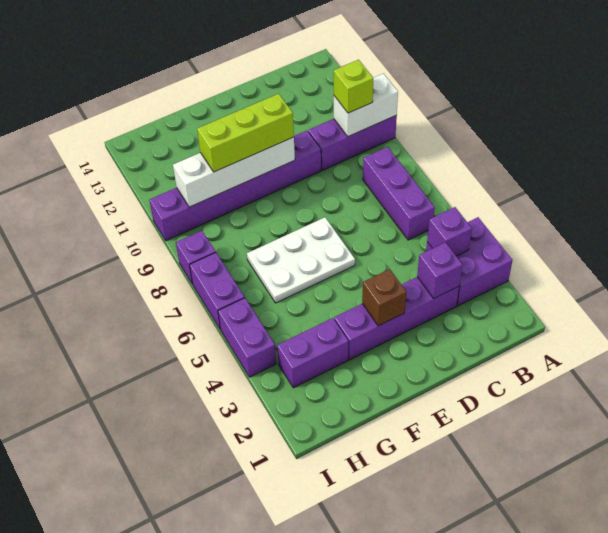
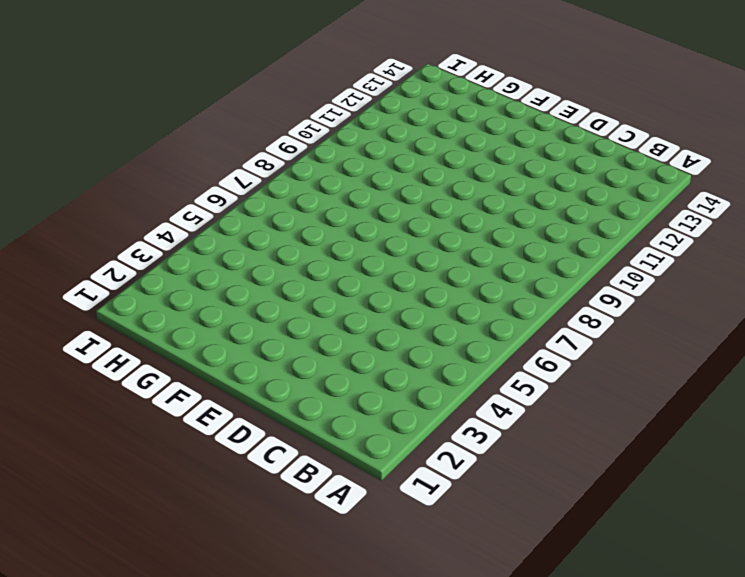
none -> purple 2x2 brick [426,217,513,306]
none -> purple 1x3 brick [308,115,397,170]
none -> purple 1x3 brick [363,147,435,240]

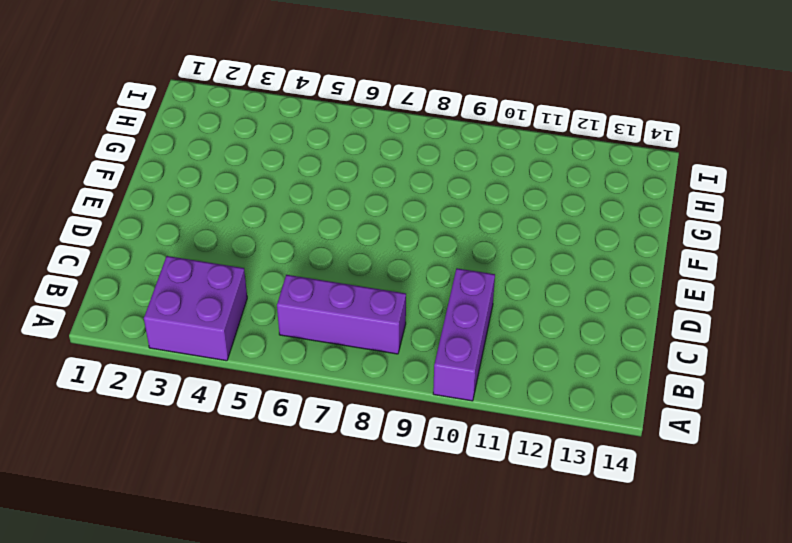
none -> purple 1x4 brick [334,277,459,360]
none -> purple 1x6 brick [149,131,321,241]
none -> white 2x3 plate [247,217,355,303]

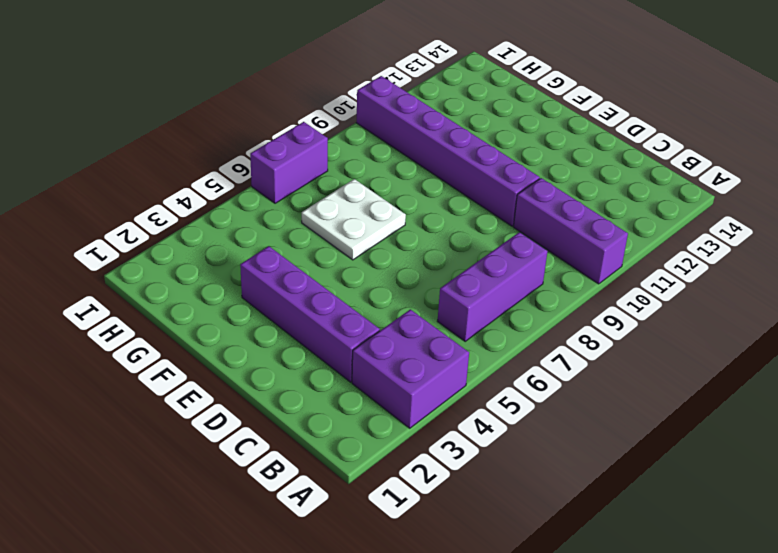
white 2x2 plate [302,179,406,260] -> white 2x3 plate [247,217,355,303]
none -> purple 1x2 brick [277,318,348,388]
none -> purple 1x2 brick [218,298,276,377]
none -> purple 1x1 brick [176,231,216,284]

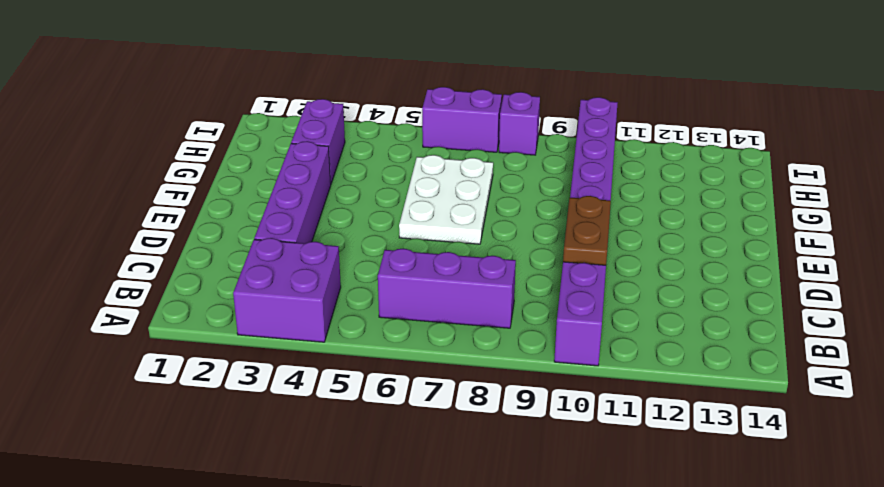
brown 1x2 plate [563,196,611,265] -> none
none -> purple 1x2 brick [218,298,276,377]
none -> white 1x2 brick [334,74,398,136]
none -> purple 1x1 brick [427,207,472,256]

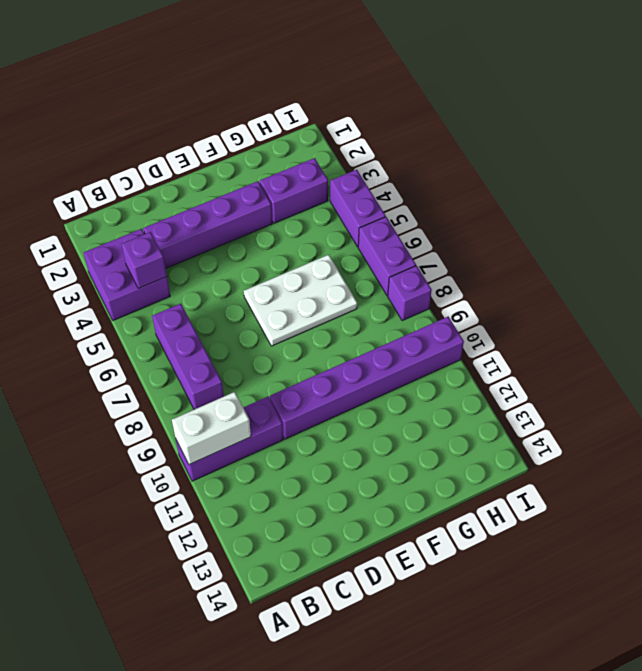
none -> purple 1x1 brick [417,242,462,299]
none -> brown 1x1 brick [362,269,406,326]
none -> white 1x4 brick [173,137,295,207]

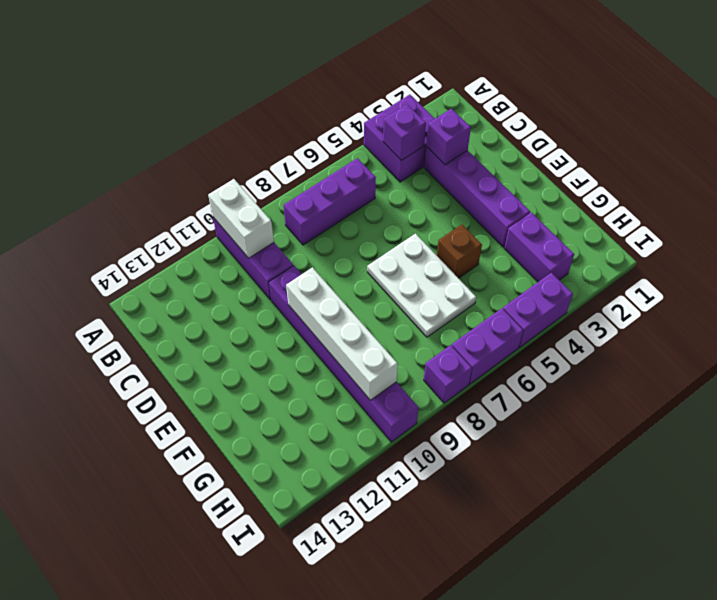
brown 1x1 brick [437,224,482,278] -> brown 1x1 brick moved to [362,269,406,326]
none -> lime 1x1 brick [334,60,373,113]
none -> lime 1x3 brick [197,94,294,172]

